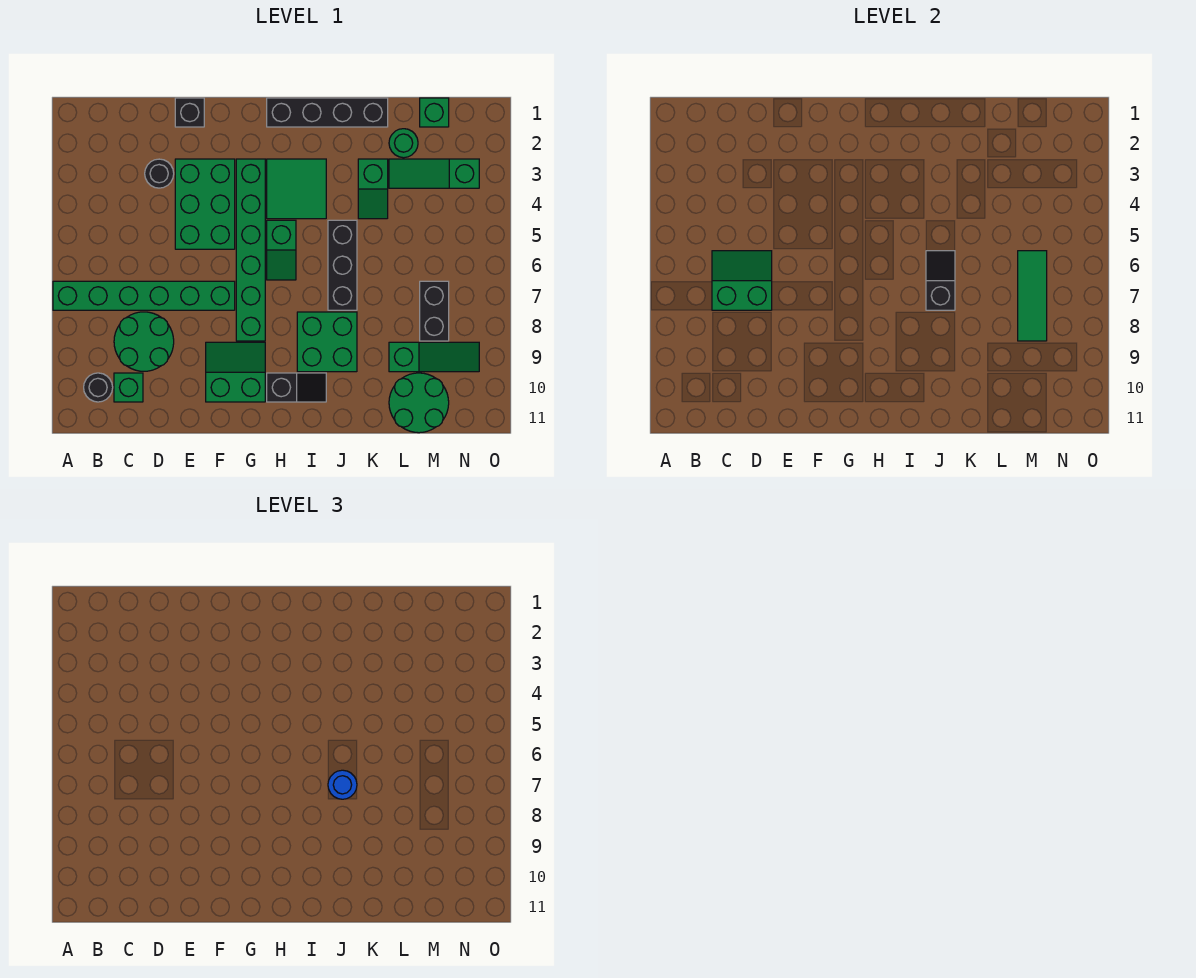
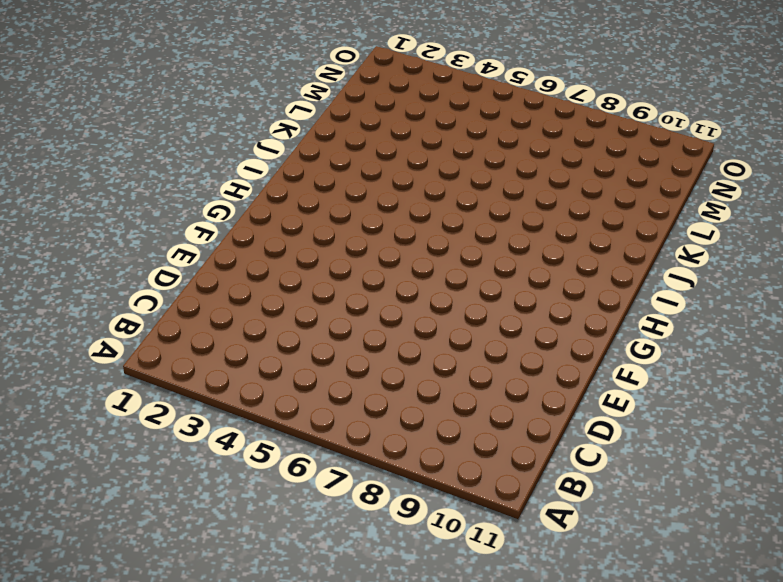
none -> green 1x6 brick [53,281,235,310]
none -> black 1x1 round brick [84,373,113,402]
none -> green 2x2 round brick [114,312,174,371]

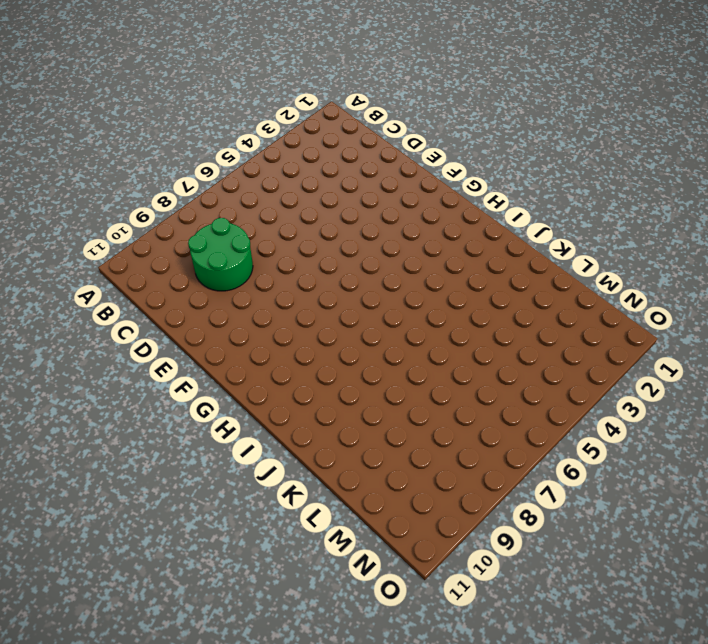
none -> green 1x6 brick [53,281,235,310]
none -> black 1x1 round brick [84,373,113,402]
none -> green 1x1 brick [114,373,143,402]

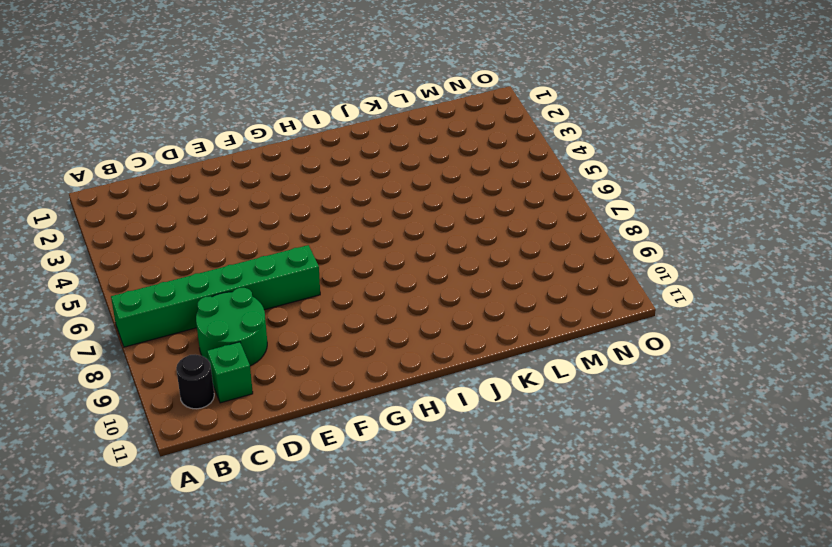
none -> black 1x1 round brick [145,159,174,188]
none -> black 1x1 brick [175,98,204,127]
none -> green 2x3 brick [175,159,235,249]

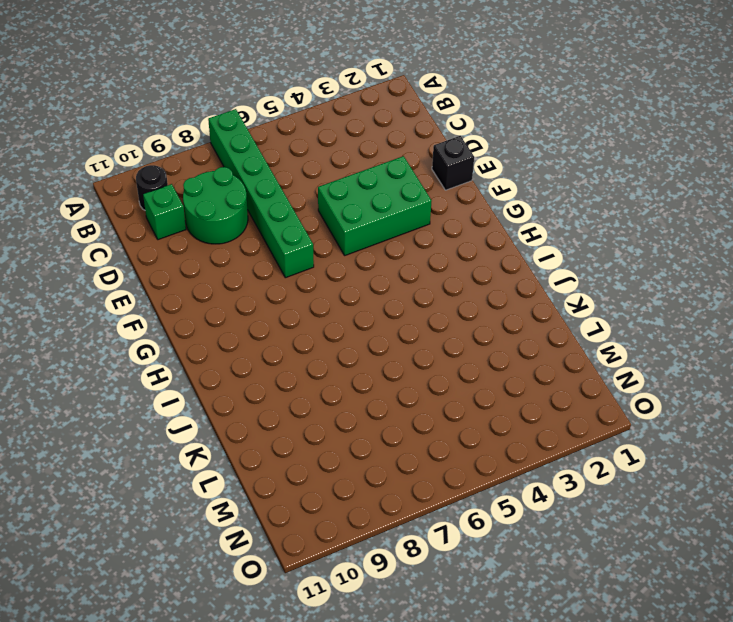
none -> black 1x1 round brick [145,159,174,188]
none -> green 2x2 slope [206,342,265,402]
none -> green 1x6 brick [236,159,265,341]

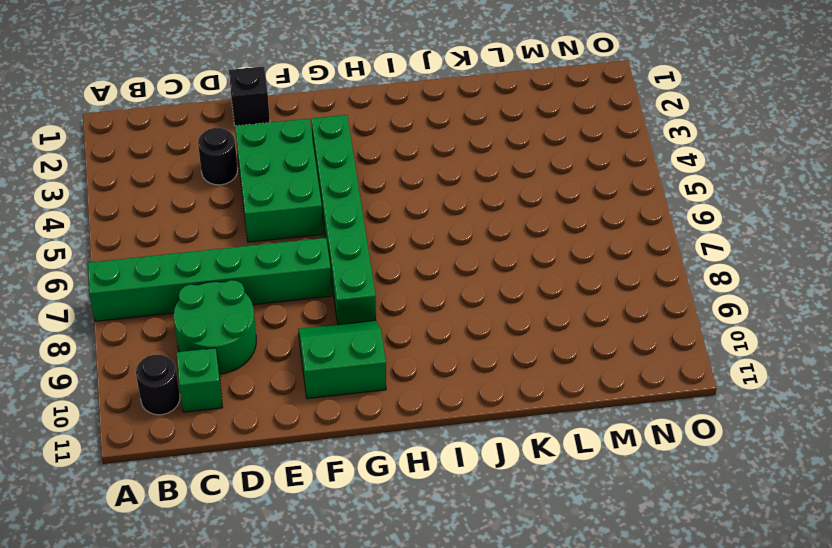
none -> black 1x4 brick [267,98,388,127]
none -> green 2x2 tile [267,159,326,219]
none -> green 1x2 slope [267,220,296,280]

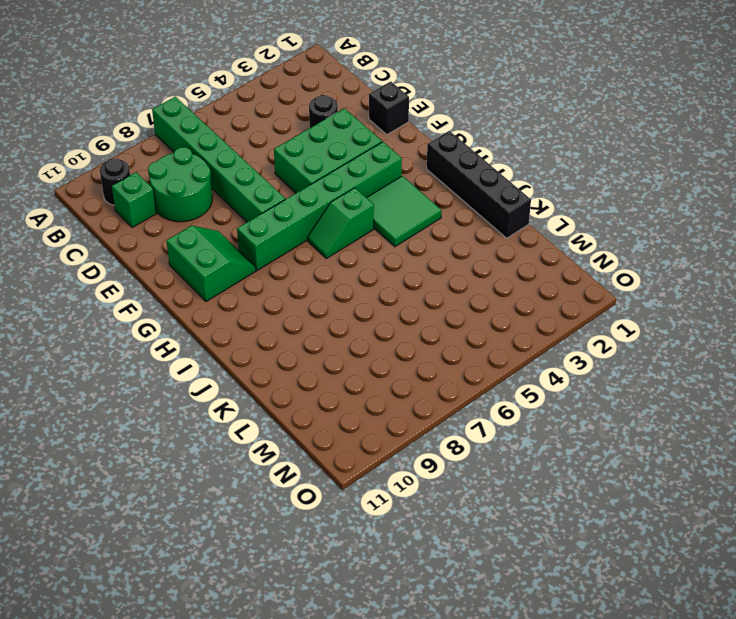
none -> black 1x2 slope [267,373,326,402]
none -> green 2x2 brick [297,312,357,372]
none -> black 1x3 brick [328,220,357,310]

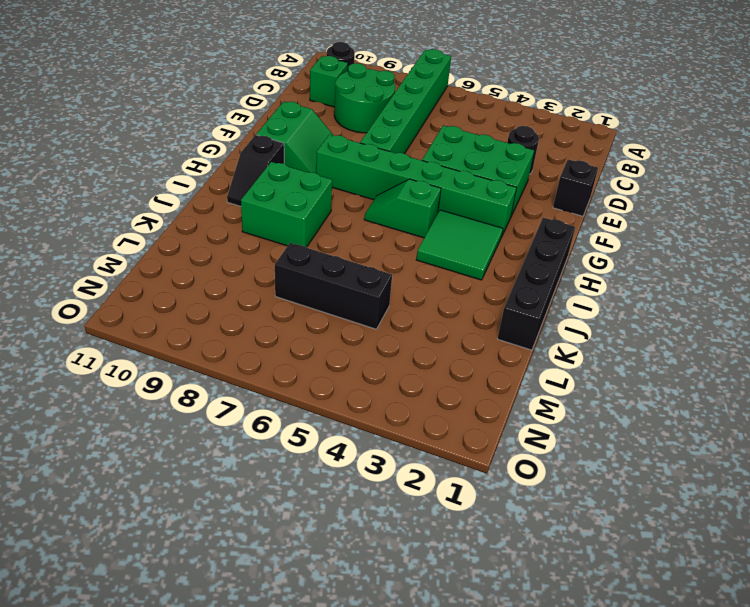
black 1x3 brick [275,243,392,329] -> black 1x3 brick moved to [328,220,357,310]
none -> green 1x2 slope [358,159,388,219]
none -> green 1x1 round brick [389,129,418,158]
none -> green 1x3 slope [389,159,479,188]

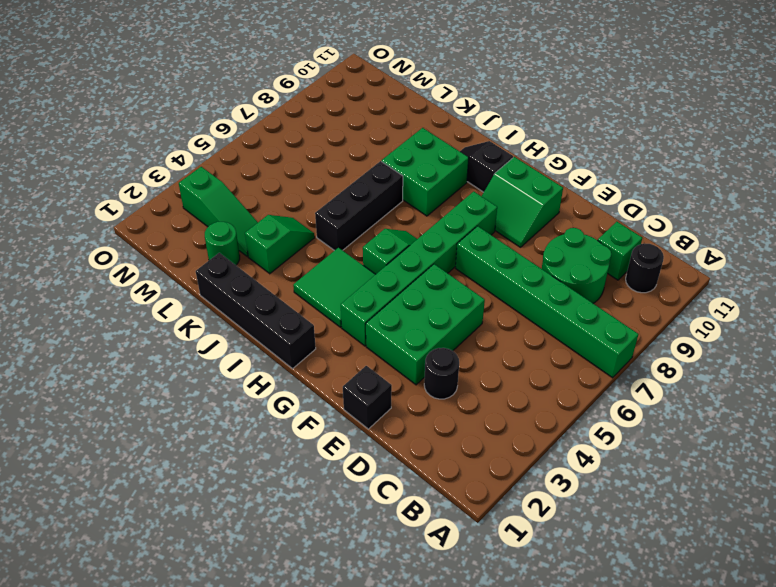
none -> green 1x3 slope [389,342,479,372]
none -> green 2x2 round brick [389,373,449,433]
none -> green 1x1 brick [420,98,449,127]

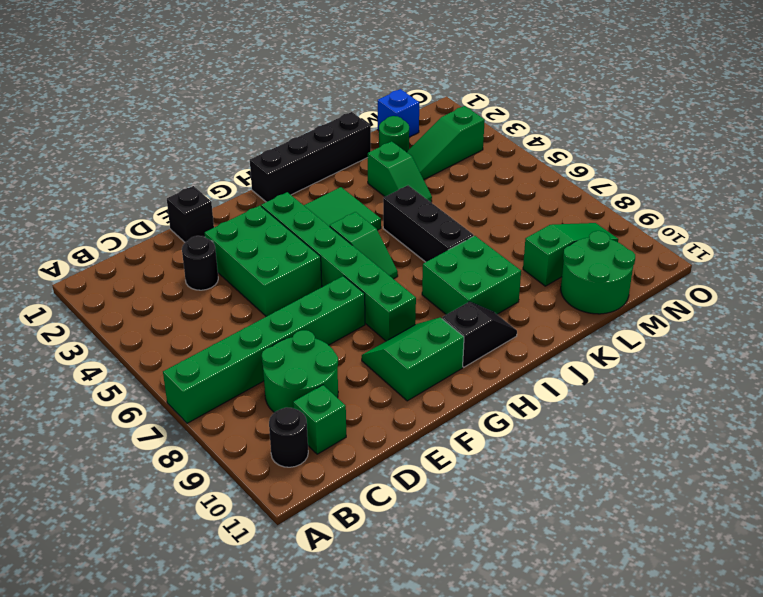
blue 1x1 brick [378,89,419,137] -> green 1x1 brick [420,98,449,127]
none -> black 1x2 brick [420,281,449,341]
none -> green 2x2 slope [712,251,772,310]
none -> black 1x2 slope [926,251,955,310]

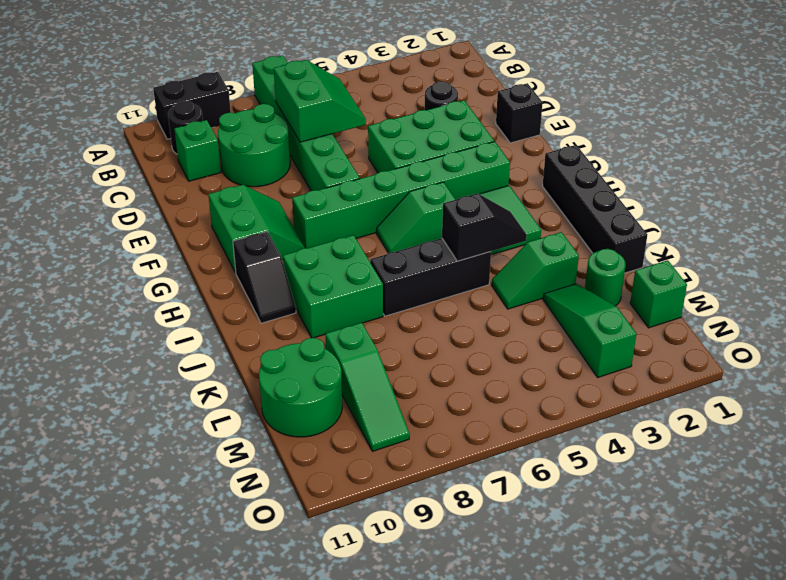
black 1x2 brick [153,72,231,139] -> black 1x2 brick moved to [420,281,449,341]
black 1x2 slope [442,193,527,261] -> black 1x2 slope moved to [926,251,955,310]
none -> green 1x3 tile [1018,251,1047,341]
none -> blue 1x1 round brick [328,770,357,799]

